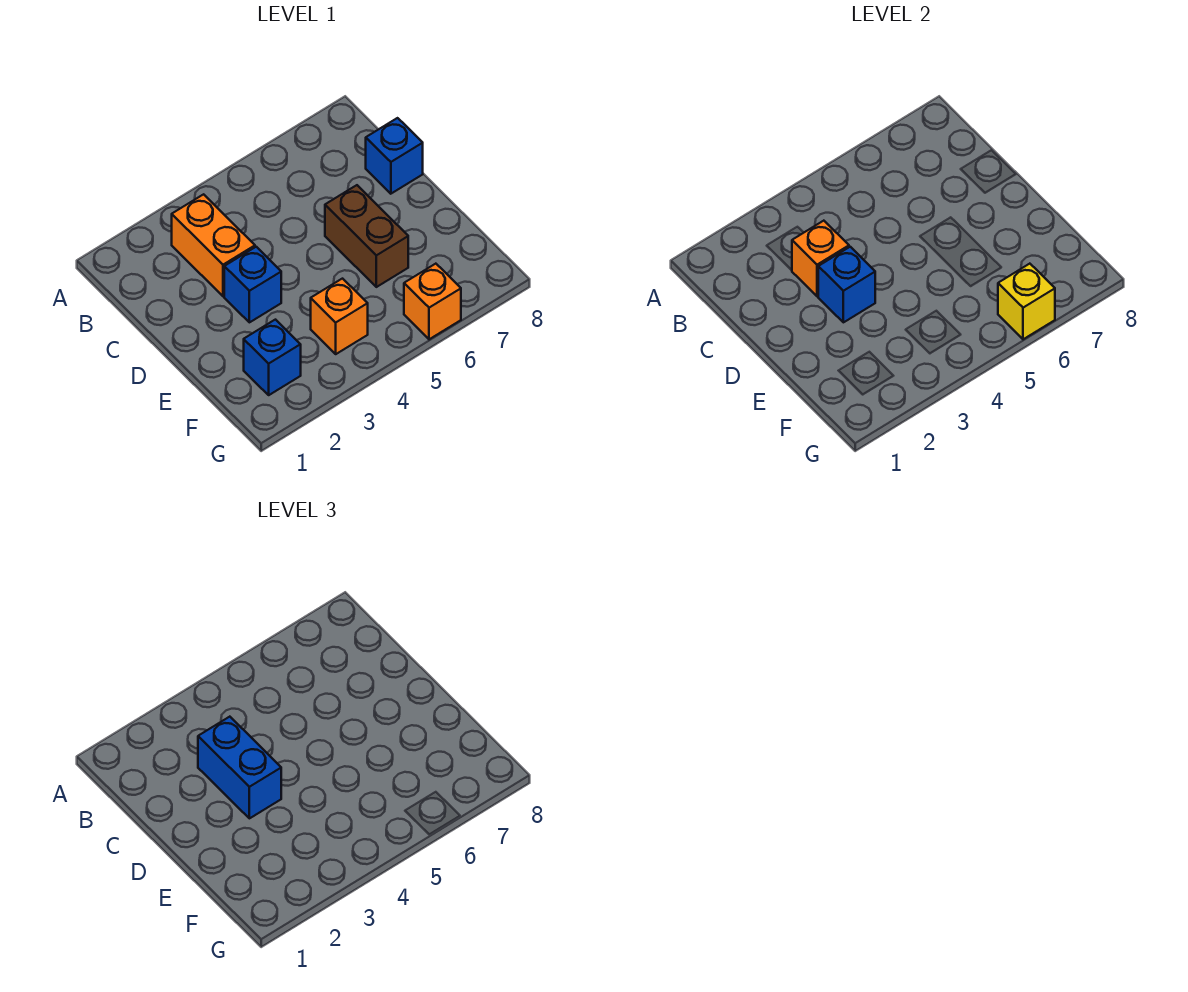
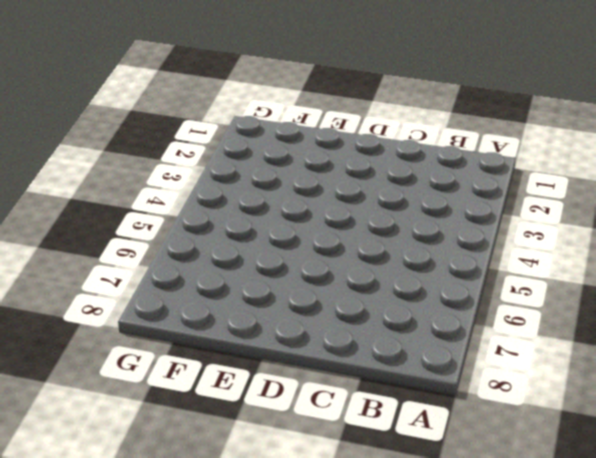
none -> orange 1x2 brick [172,194,255,296]
none -> blue 1x1 brick [366,118,423,194]

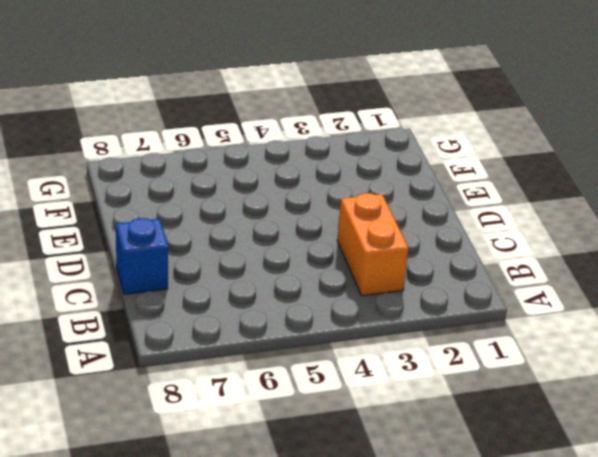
none -> blue 1x1 brick [224,247,281,322]
none -> brown 1x2 brick [325,185,408,287]

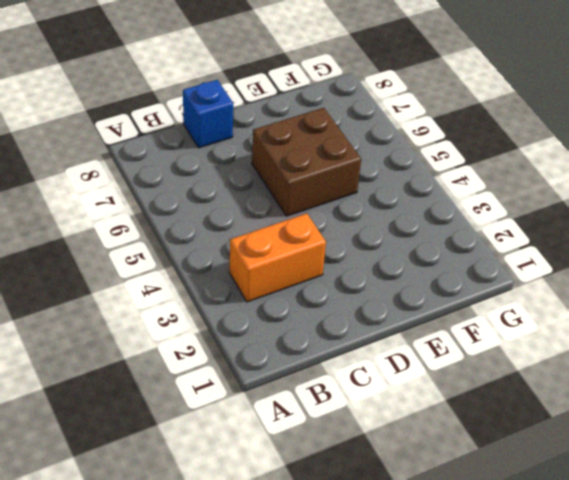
brown 2x2 brick [252,108,361,216] -> brown 1x2 brick [325,185,408,287]
none -> blue 1x1 brick [224,247,281,322]
none -> blue 1x1 brick [244,320,301,395]

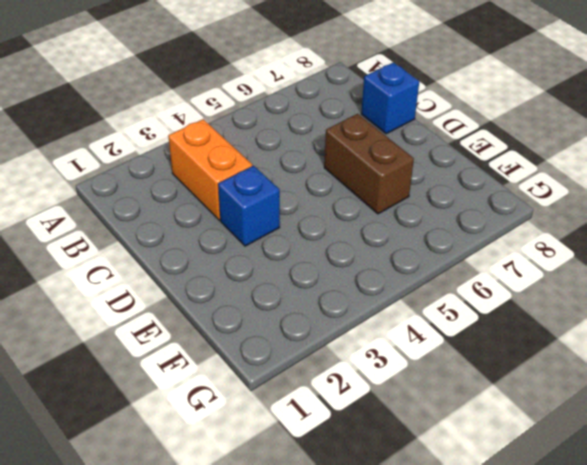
none -> blue 1x1 brick [244,320,301,395]
none -> orange 1x1 brick [311,279,368,354]

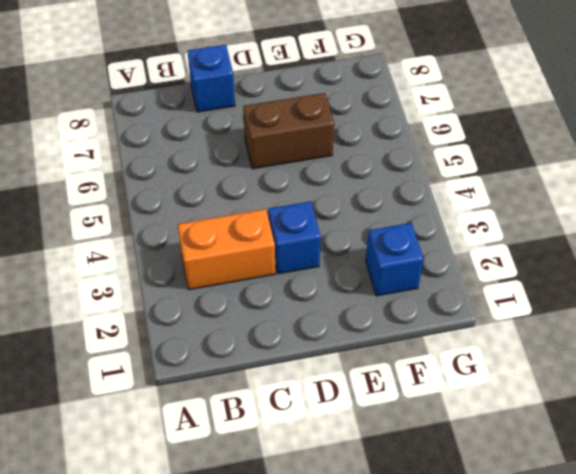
none -> orange 1x1 brick [311,279,368,354]
none -> orange 1x1 brick [404,264,461,339]

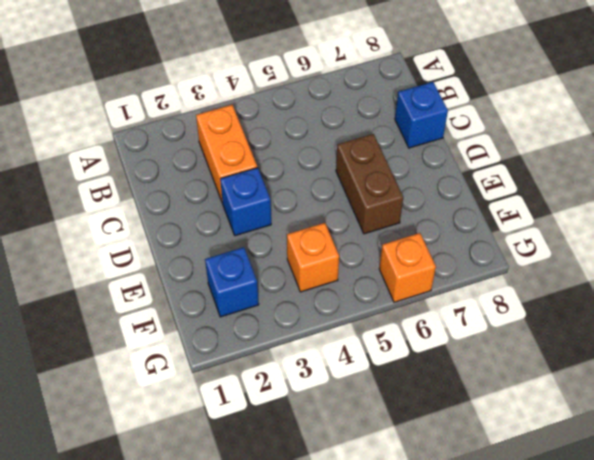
none -> orange 1x1 brick [792,221,849,296]
none -> blue 1x1 brick [818,247,875,322]

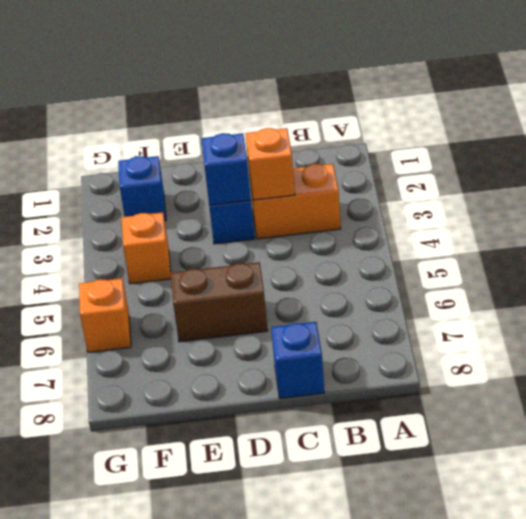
none -> yellow 1x1 brick [998,264,1055,339]
none -> blue 1x2 brick [198,717,281,818]

